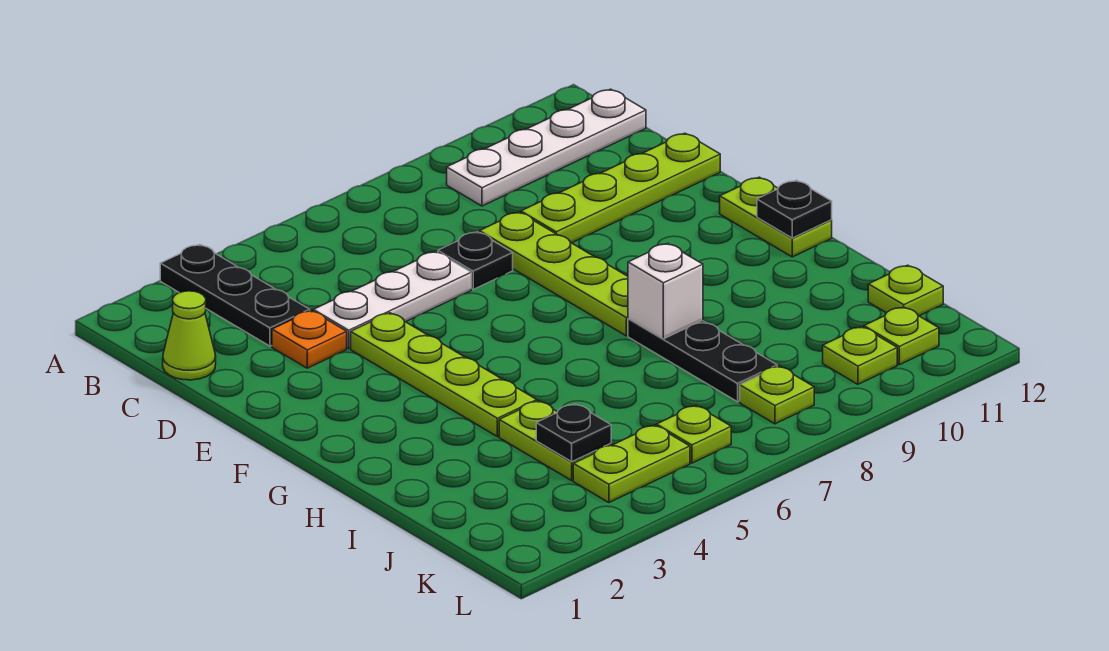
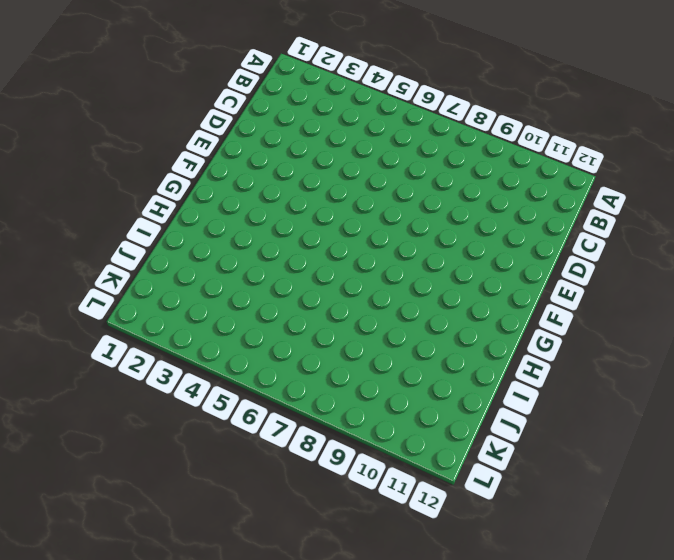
none -> black 1x3 plate [160,245,310,346]
none -> white 1x4 plate [447,89,646,206]
none -> lime 1x1 cone [163,291,216,380]

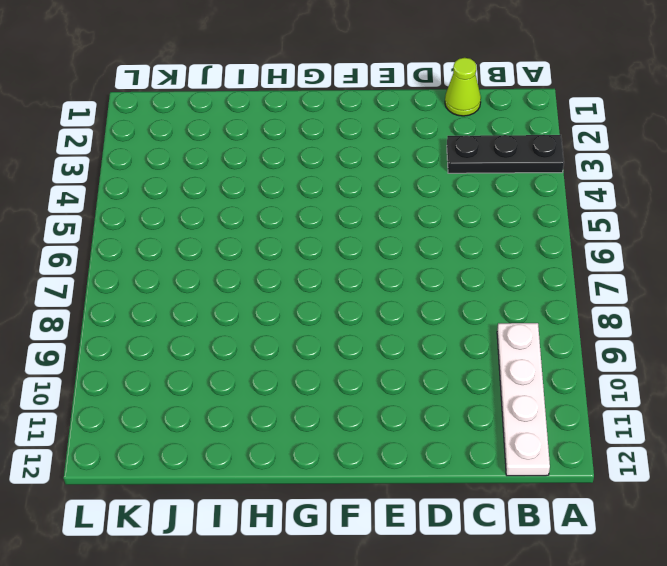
none -> orange 1x1 plate [272,311,347,368]
none -> white 1x3 plate [313,252,471,348]
none -> black 1x1 plate [438,232,513,289]

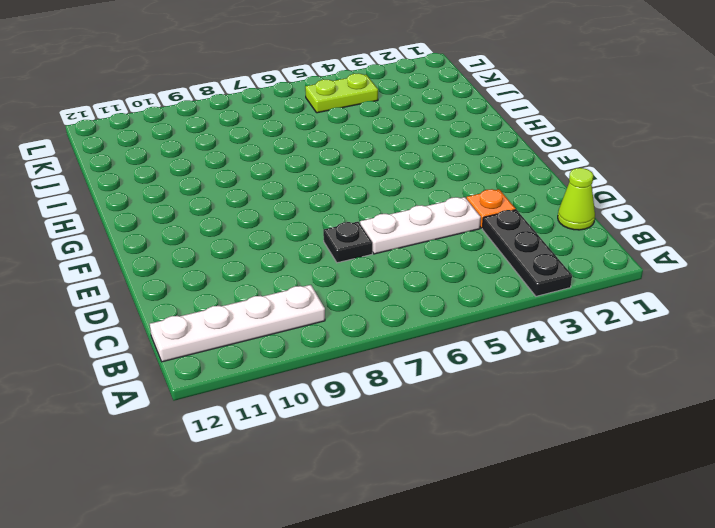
none -> lime 1x4 plate [479,212,628,336]
none -> lime 1x4 plate [521,133,720,243]
none -> lime 1x4 plate [351,313,537,437]

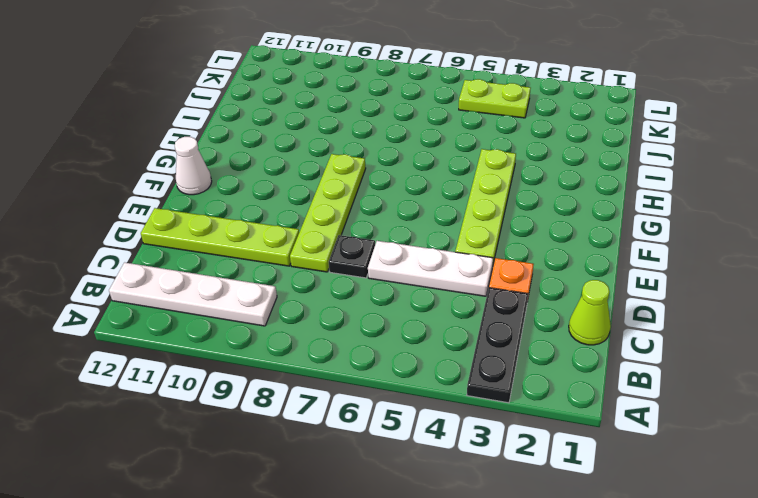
white 1x1 cone [175,137,212,195] -> lime 1x2 plate [720,177,832,257]
none -> black 1x3 plate [628,319,777,402]
none -> lime 1x2 plate [499,401,611,480]
none -> lime 1x1 plate [868,265,943,316]

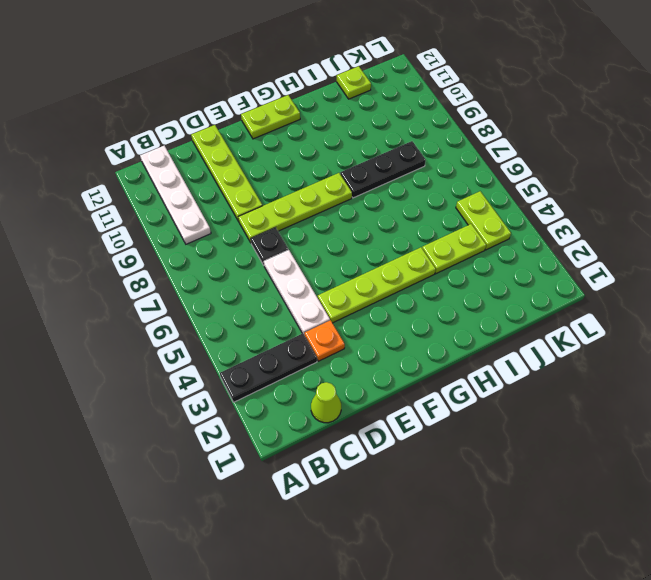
none -> lime 1x1 plate [656,406,731,463]
none -> lime 1x1 plate [740,366,814,424]
none -> lime 1x1 plate [823,327,897,384]

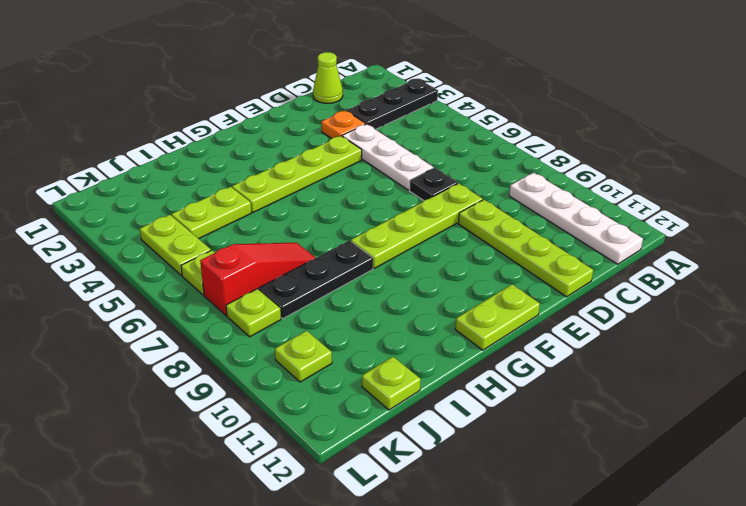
red 1x3 slope [200,243,316,315] -> none
none -> lime 1x1 plate [864,307,939,365]
none -> black 1x1 plate [757,180,832,238]
none -> white 1x1 brick [628,243,703,339]

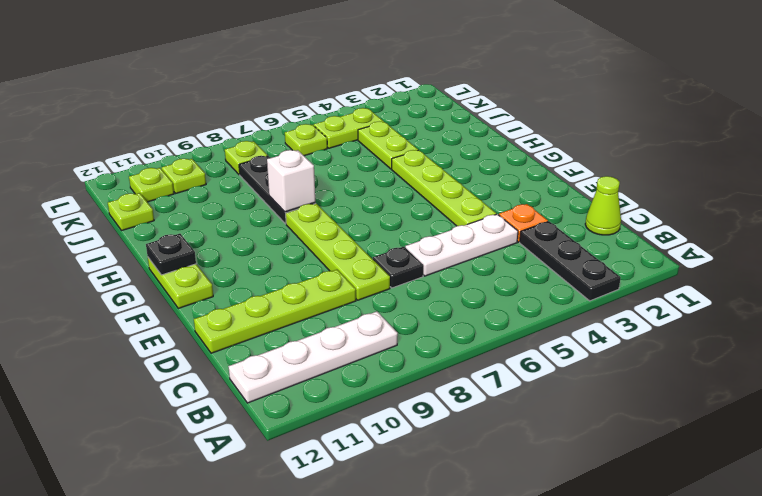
none -> black 1x1 plate [536,404,611,462]

